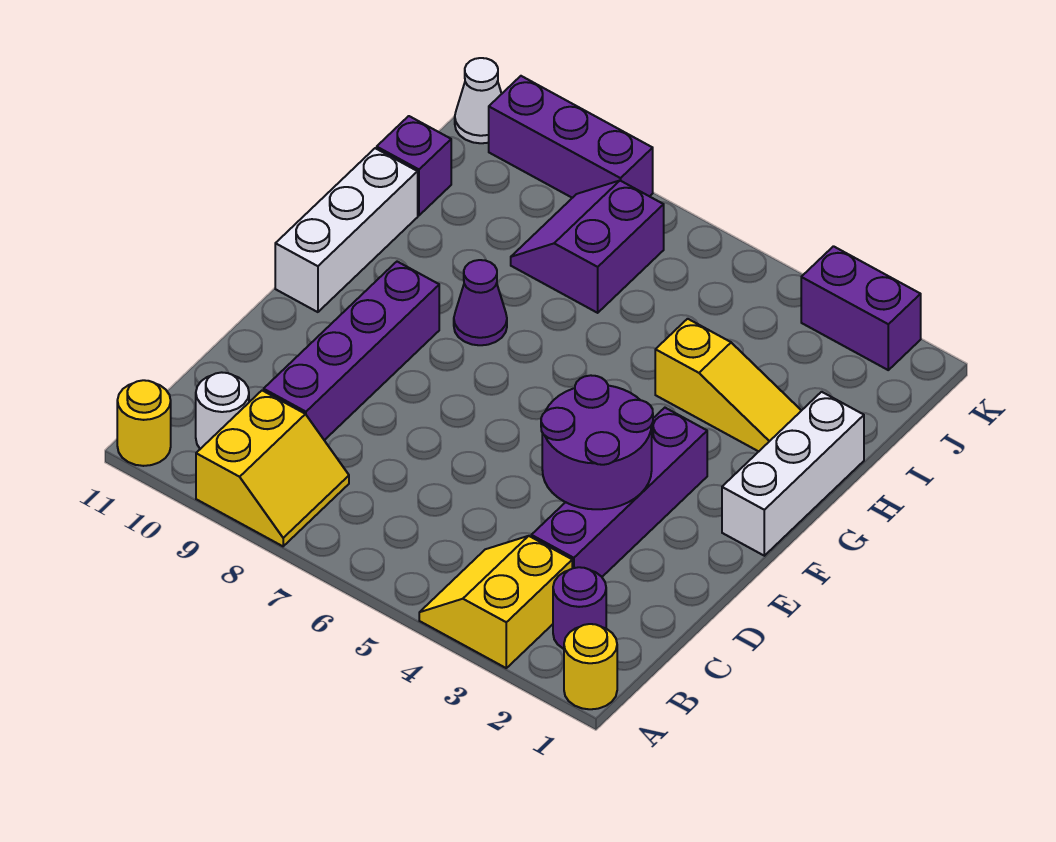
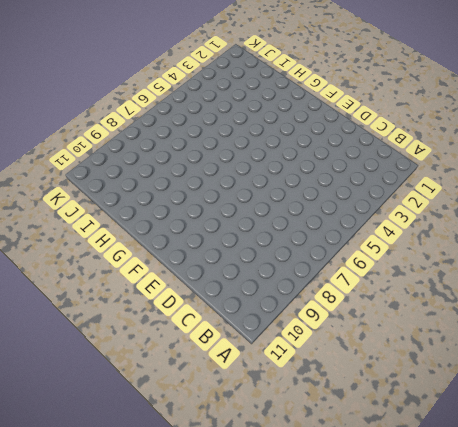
none -> yellow 1x1 round brick [564,624,617,709]
none -> yellow 2x2 slope [419,536,572,668]
none -> yellow 2x2 slope [196,391,349,546]

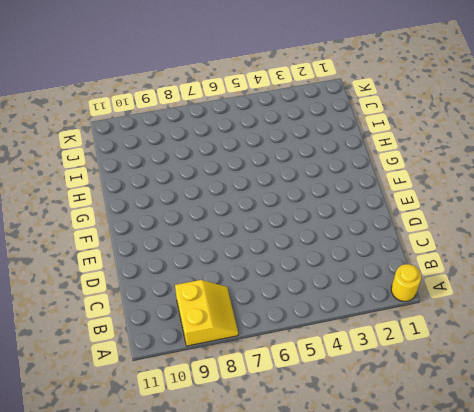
none -> yellow 2x2 slope [419,536,572,668]
none -> yellow 1x1 round brick [117,380,171,466]
none -> purple 1x1 round brick [553,567,606,649]

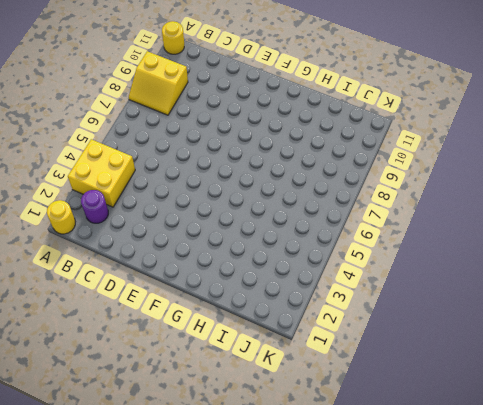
yellow 2x2 brick [68,139,135,207] -> yellow 2x2 slope [419,536,572,668]
none -> white 1x1 round brick [196,372,249,449]
none -> purple 1x4 brick [531,408,707,577]
none -> purple 1x4 brick [264,262,439,440]

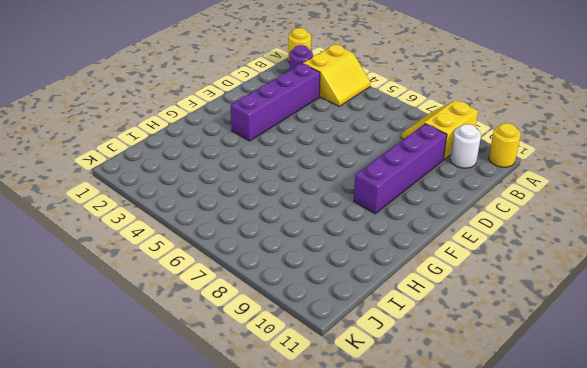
none -> white 1x3 brick [722,392,864,556]
none -> white 1x3 brick [275,148,418,312]
none -> purple 1x1 cone [454,260,507,345]

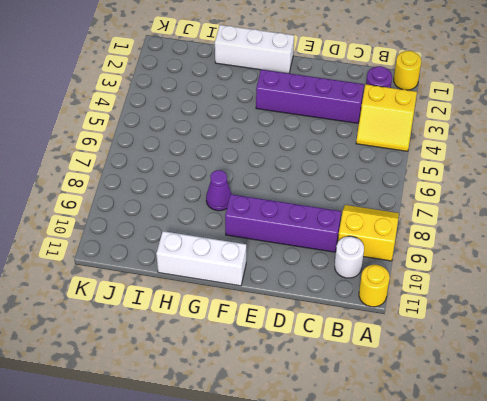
none -> yellow 1x3 slope [655,319,801,451]
none -> purple 2x2 slope [511,181,664,313]
none -> purple 1x1 brick [377,116,451,215]

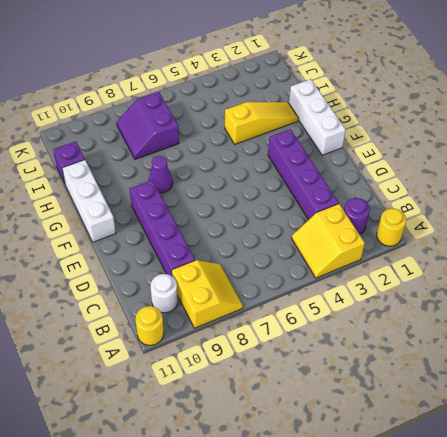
none -> purple 1x2 brick [801,246,921,370]
none -> purple 1x3 brick [489,76,653,198]
none -> white 1x1 cone [455,58,502,143]

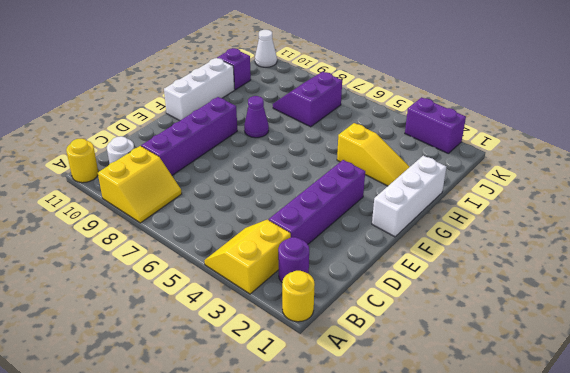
none -> purple 1x3 brick [489,76,653,198]
none -> purple 2x2 round brick [541,375,653,509]

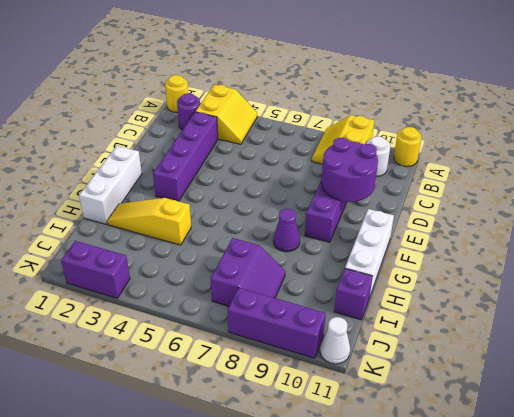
purple 2x2 round brick [321,138,378,202] -> purple 2x2 round brick moved to [541,375,653,509]

